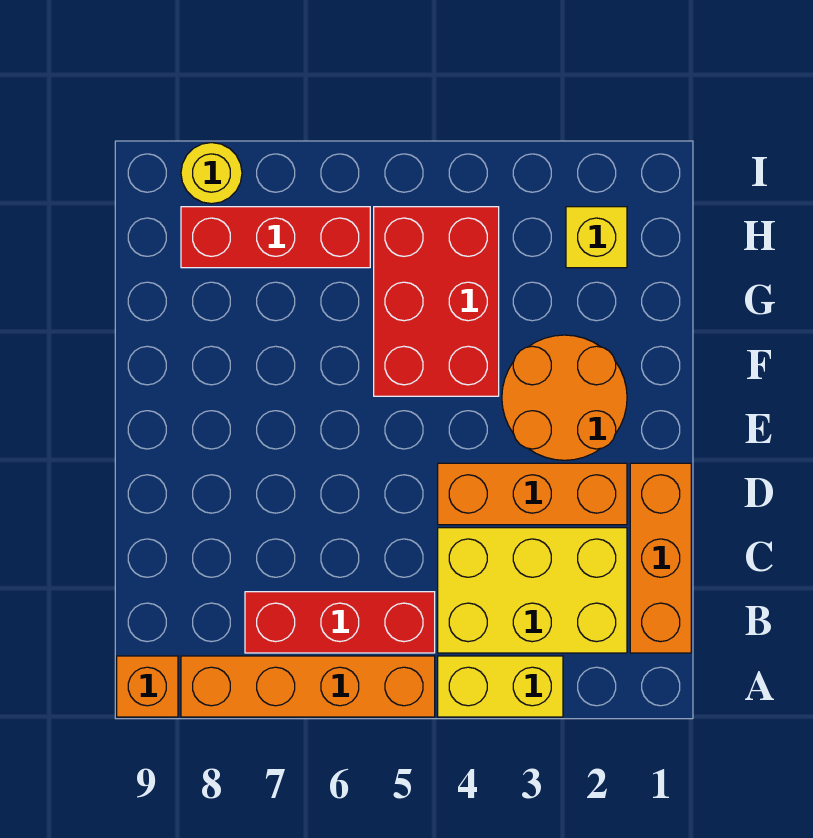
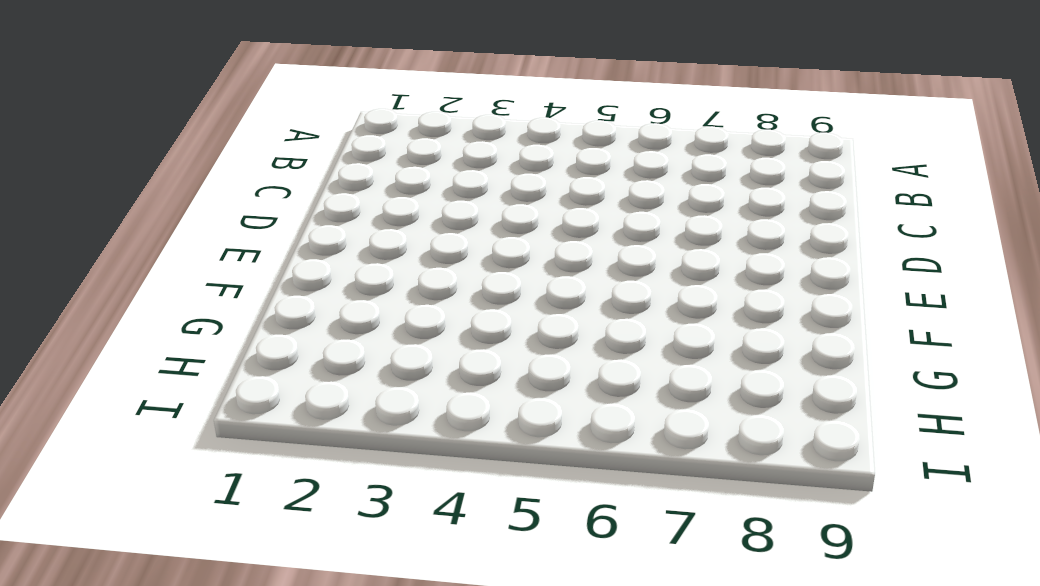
none -> yellow 1x2 brick [438,656,563,717]
none -> orange 1x4 brick [181,656,435,717]
none -> orange 1x1 brick [117,656,178,717]

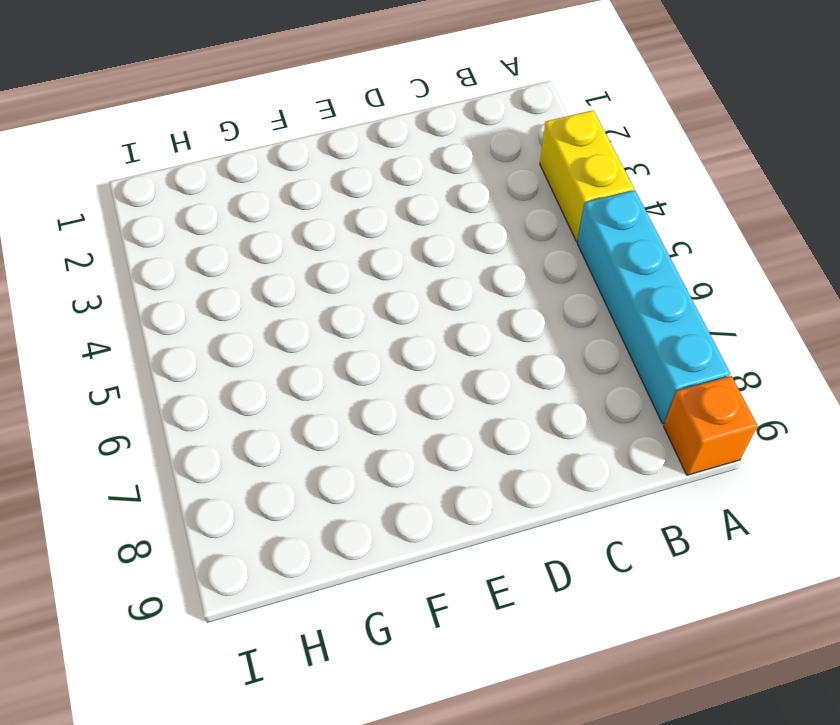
cyan 1x4 brick [577,190,730,424] -> orange 1x4 brick [181,656,435,717]
none -> orange 1x3 brick [630,463,691,653]
none -> yellow 2x3 brick [438,528,627,653]
none -> red 1x3 brick [245,592,435,653]

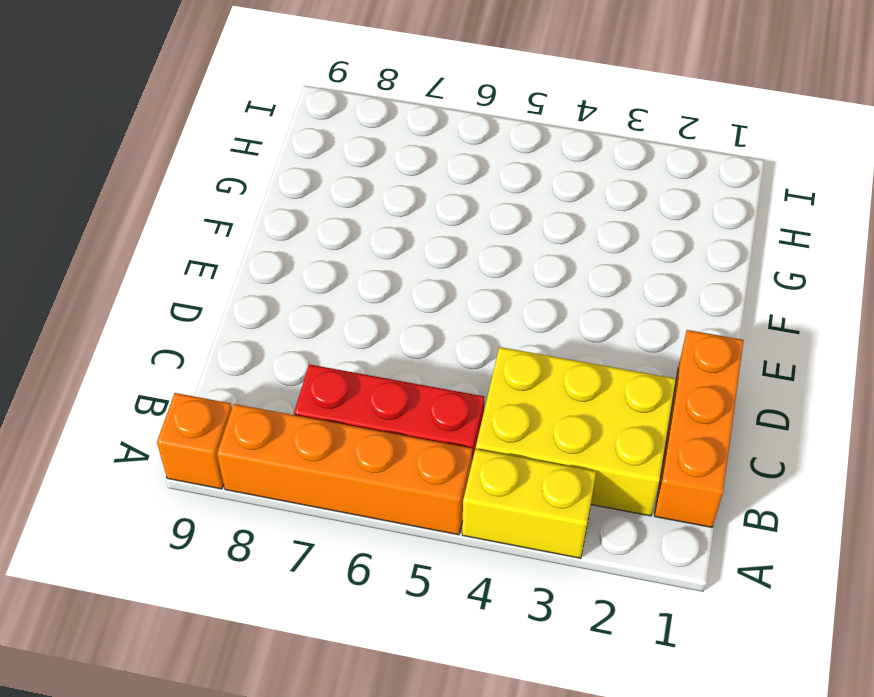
none -> orange 1x3 brick [438,463,627,525]
none -> orange 2x2 round brick [502,335,627,460]
none -> red 2x3 brick [374,207,499,396]

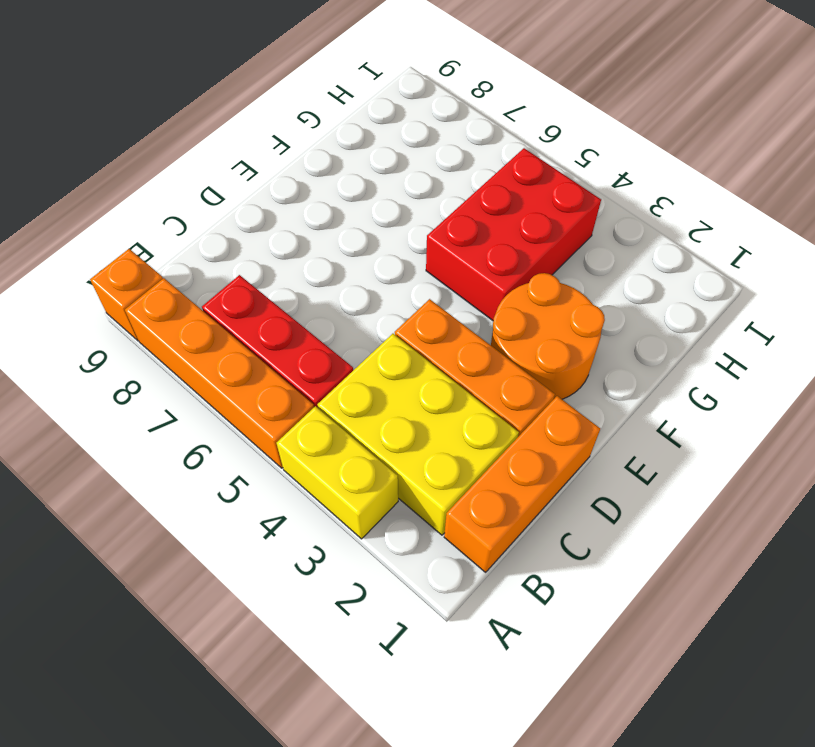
none -> yellow 1x1 brick [566,207,627,268]
none -> red 1x3 brick [181,207,370,268]
none -> yellow 1x1 round brick [181,143,242,204]

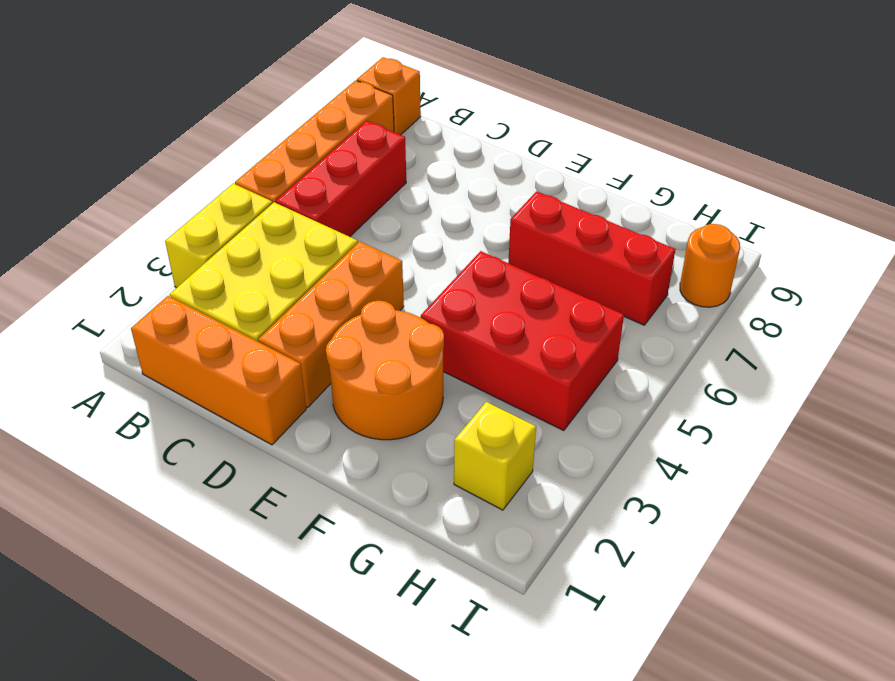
red 1x3 brick [508,191,676,325] -> red 1x3 brick turned to [181,207,370,268]
orange 1x1 round brick [680,224,740,307] -> yellow 1x1 round brick [181,143,242,204]

